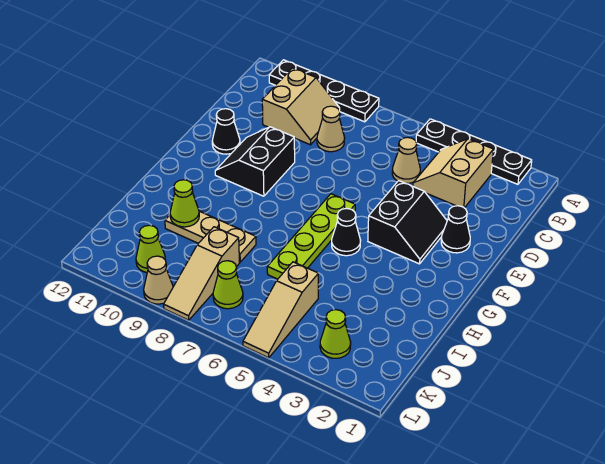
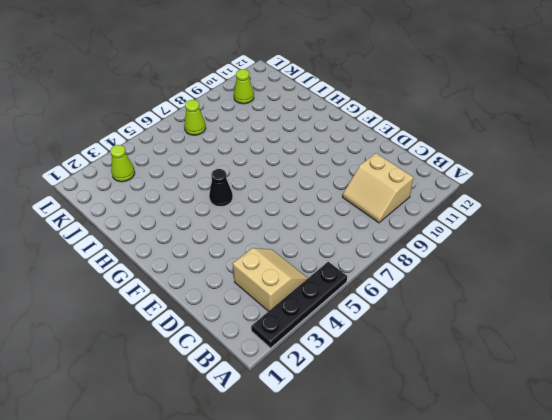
none -> black 1x4 plate [269,60,379,122]
none -> tan 1x1 cone [392,137,420,183]
none -> tan 1x1 cone [317,106,345,152]

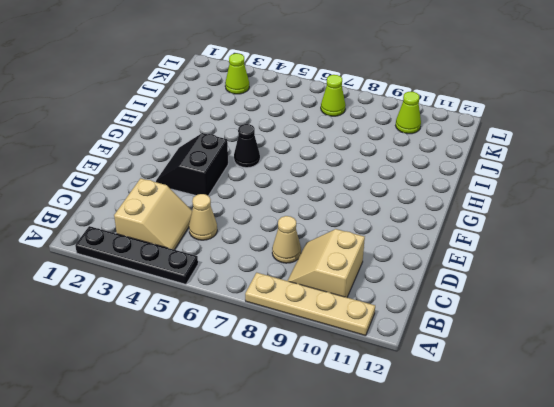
tan 1x4 plate [245,273,375,336] -> black 1x4 plate [269,60,379,122]
none -> black 1x1 cone [441,206,470,253]
none -> black 2x2 slope [215,127,295,196]
none -> black 1x1 cone [212,109,240,154]

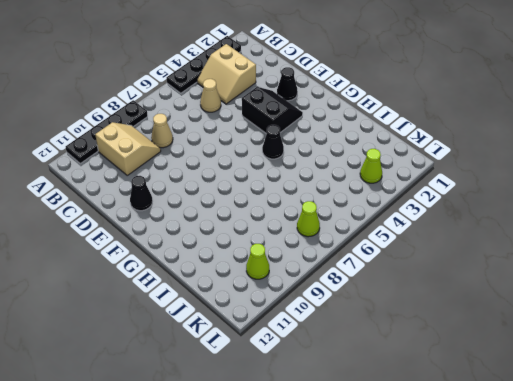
none -> black 2x2 slope [215,127,295,196]
none -> lime 1x4 plate [267,194,355,279]
none -> tan 1x3 plate [165,211,256,262]

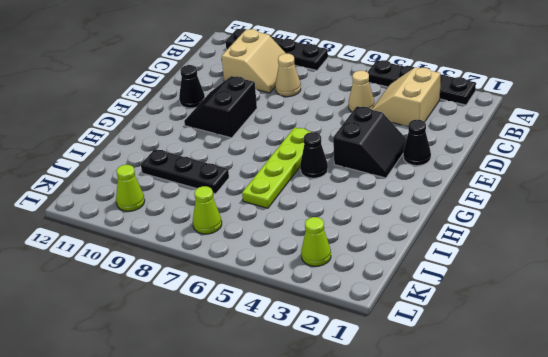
black 1x3 plate [141,149,229,194] -> tan 1x3 plate [165,211,256,262]
none -> tan 1x3 slope [243,262,318,358]
none -> tan 1x3 slope [164,227,240,320]
none -> tan 1x1 cone [144,256,173,304]

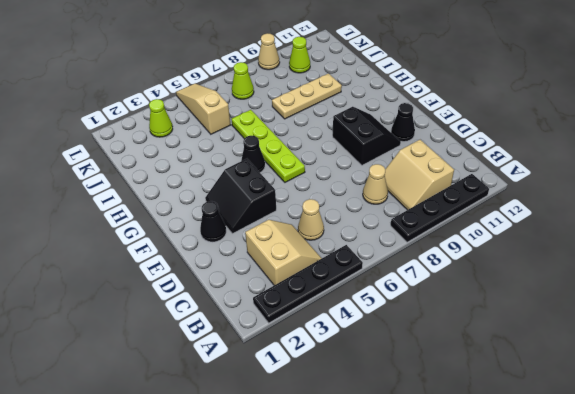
none -> tan 1x3 slope [164,227,240,320]
none -> lime 1x1 cone [170,180,199,227]

